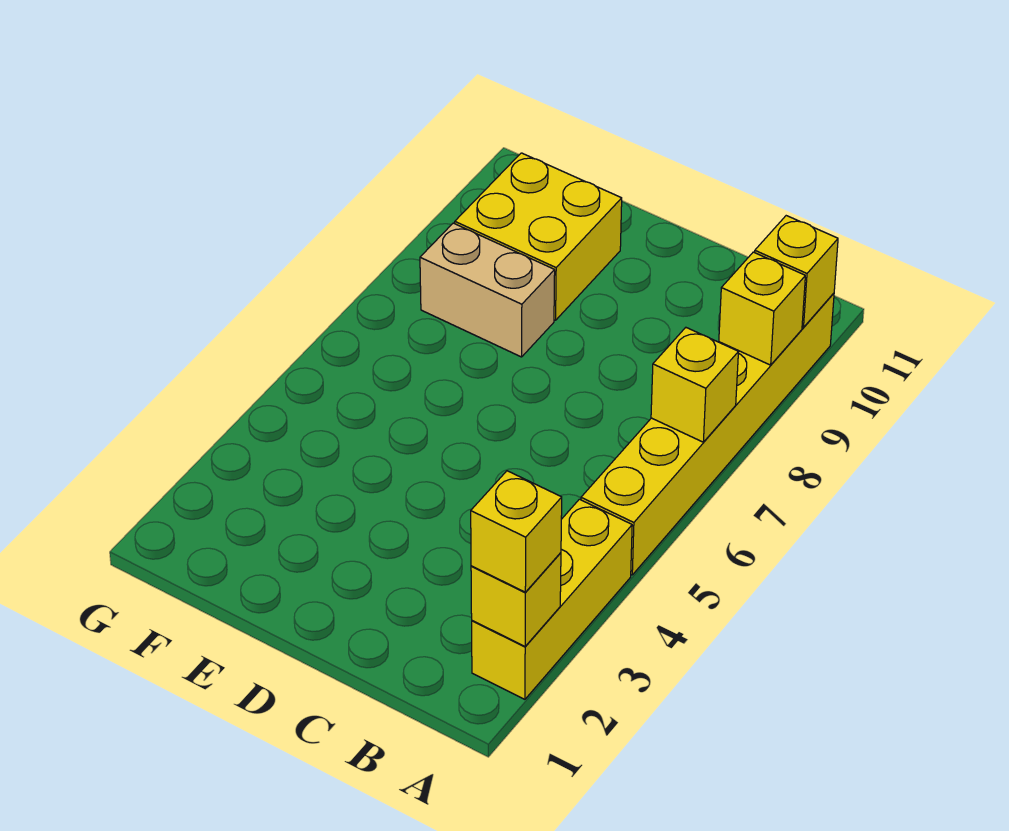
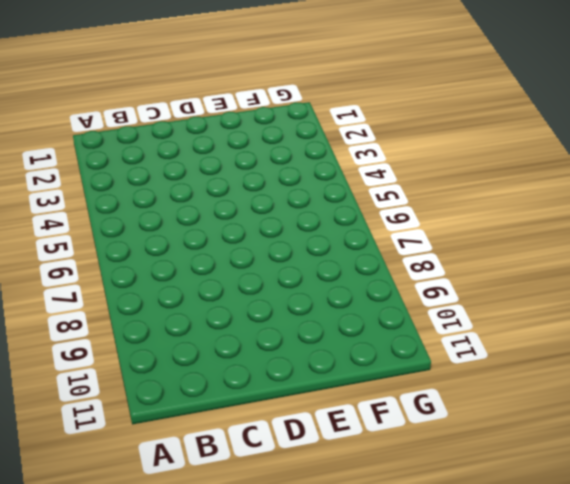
none -> yellow 1x3 brick [472,499,632,699]
none -> yellow 1x6 brick [581,293,834,575]

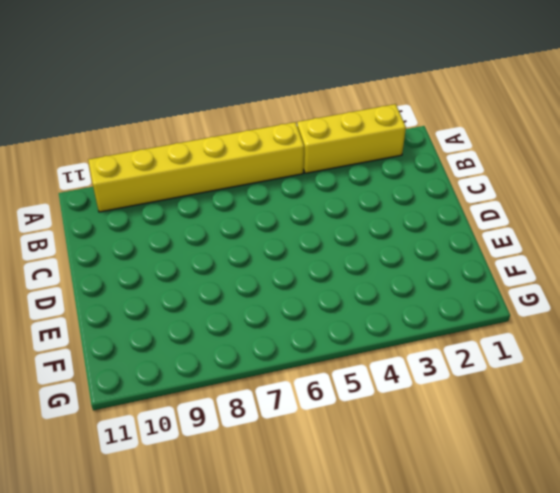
none -> tan 1x2 brick [420,223,555,357]
none -> yellow 2x2 brick [455,153,622,320]

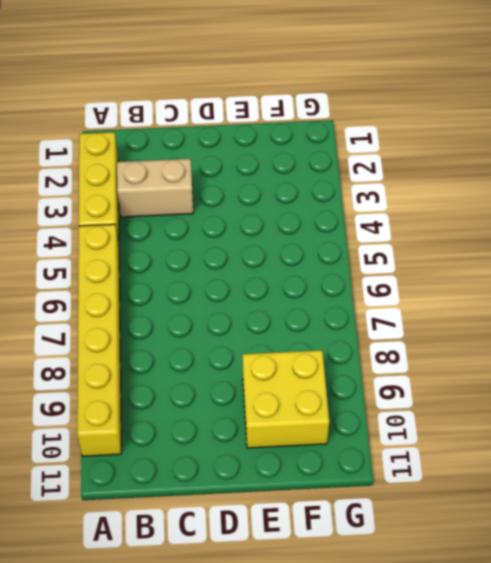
tan 1x2 brick [117,159,193,217] -> tan 1x2 brick moved to [420,223,555,357]
none -> yellow 1x1 brick [471,553,561,646]
none -> yellow 1x1 brick [651,328,738,442]

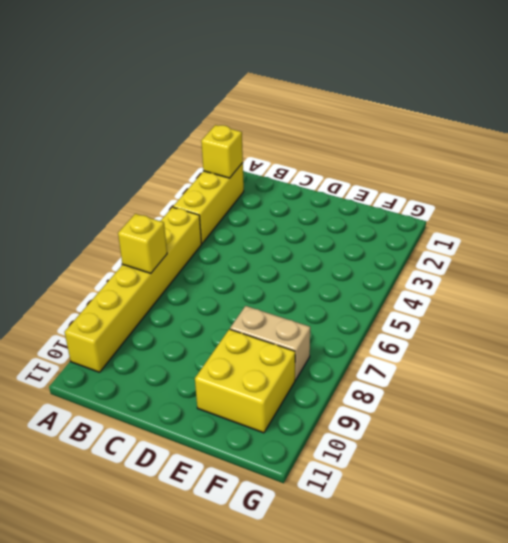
none -> yellow 1x1 brick [719,252,805,365]
none -> yellow 1x1 brick [755,216,838,328]

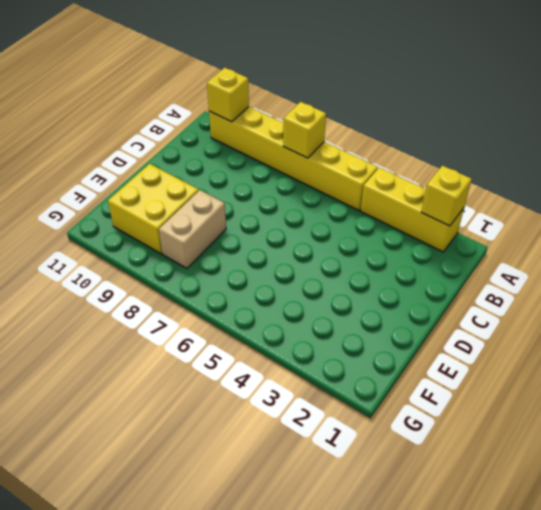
none -> yellow 1x1 brick [719,252,805,365]
none -> yellow 1x1 brick [471,471,562,592]

